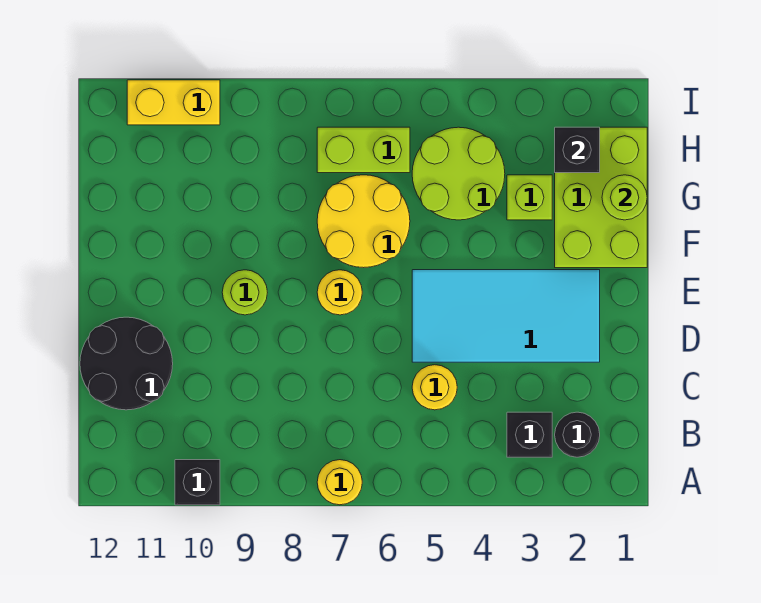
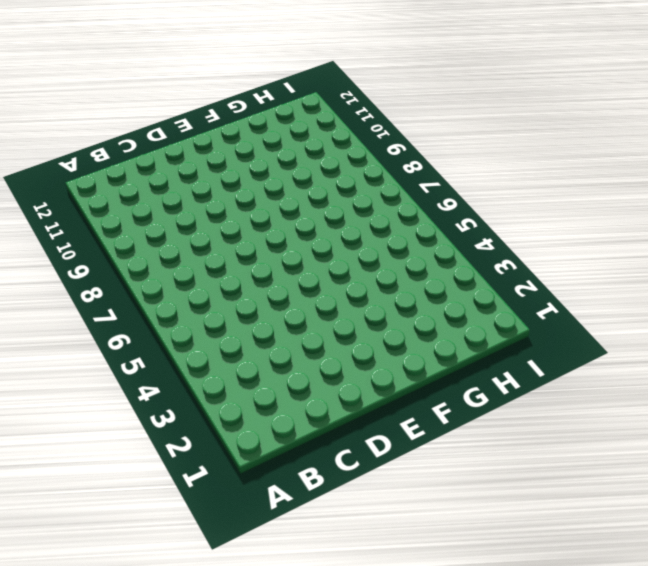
none -> yellow 1x1 round brick [317,460,362,505]
none -> black 1x1 brick [175,460,220,505]
none -> black 1x1 round brick [555,412,600,457]

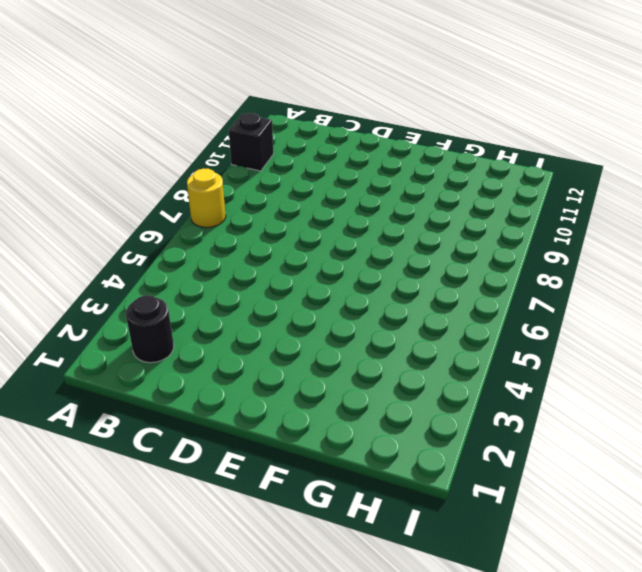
none -> black 1x1 brick [507,412,552,457]
none -> yellow 1x1 round brick [412,365,457,410]
none -> black 2x2 round brick [80,317,173,410]

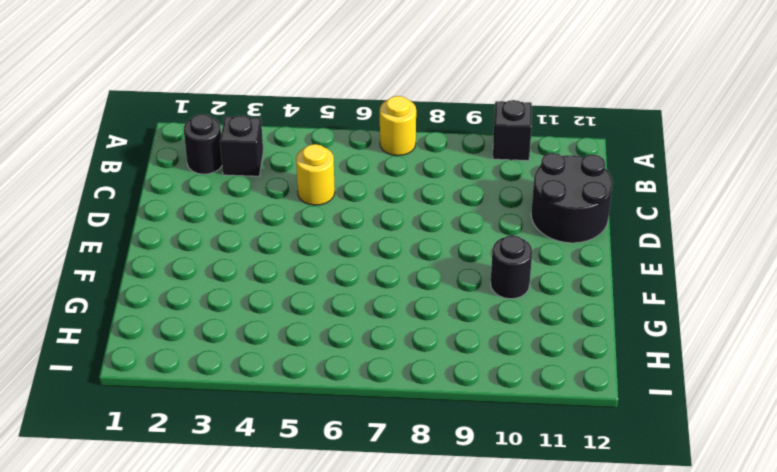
black 1x1 round brick [490,235,532,299] -> none
none -> cyan 2x4 tile [412,270,600,362]
none -> yellow 1x1 round brick [317,270,362,315]
none -> lime 1x1 round brick [222,270,267,315]

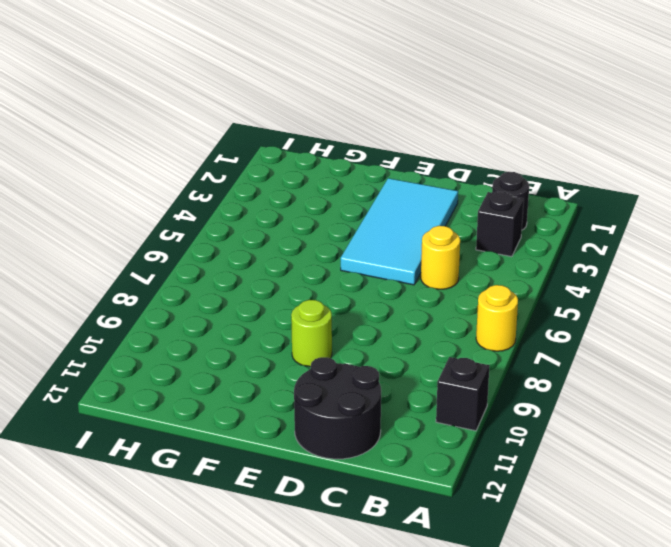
none -> yellow 1x1 round brick [317,270,362,315]
none -> lime 2x3 brick [555,127,647,268]
none -> yellow 2x2 round brick [317,175,410,268]

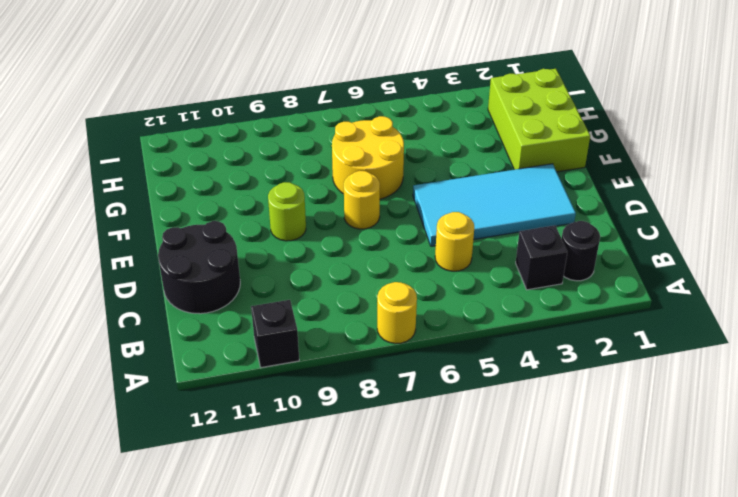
none -> lime 1x1 brick [507,175,552,220]
none -> lime 2x2 round brick [412,127,505,220]
none -> lime 1x2 brick [317,127,410,173]

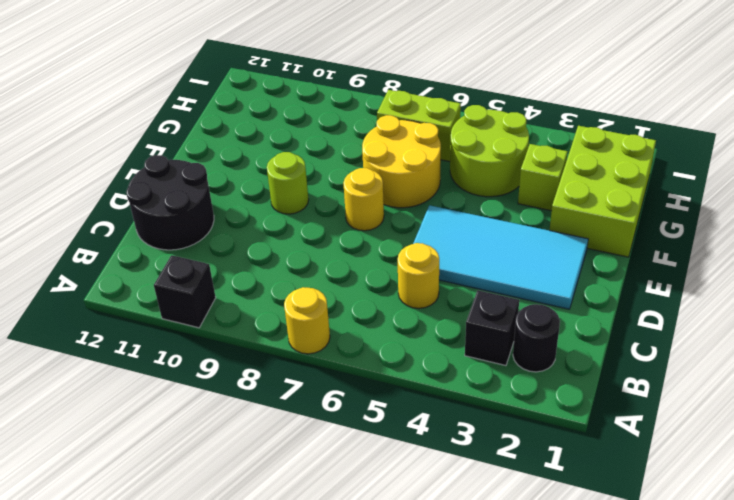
none -> yellow 1x2 brick [127,80,220,125]
none -> lime 1x1 round brick [602,175,647,220]
none -> black 1x1 brick [555,127,600,173]

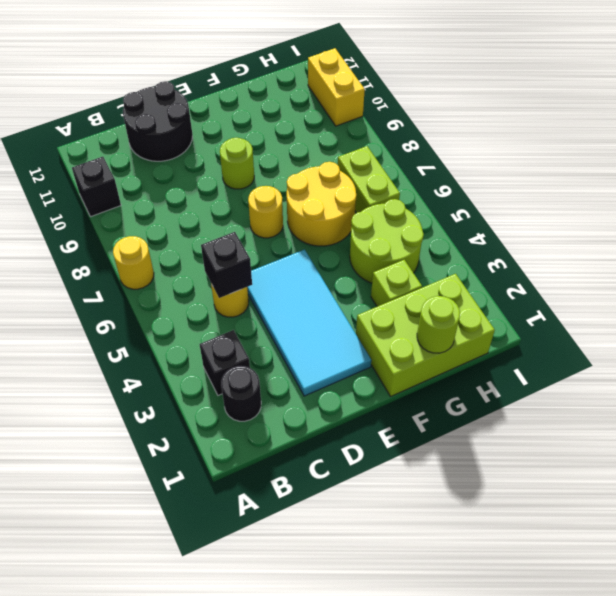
black 1x1 brick [201,232,252,298] -> black 1x1 brick moved to [555,127,600,173]

